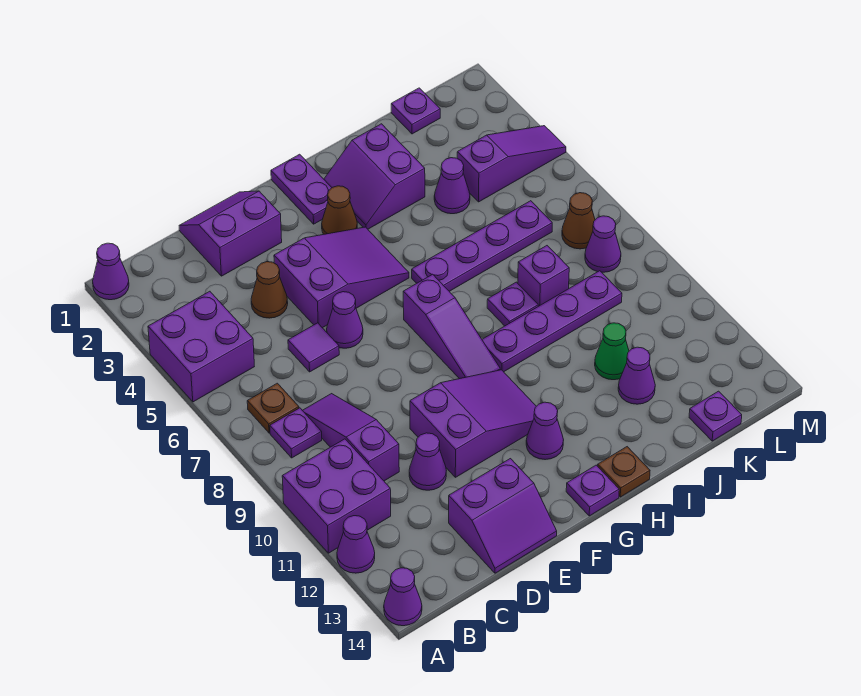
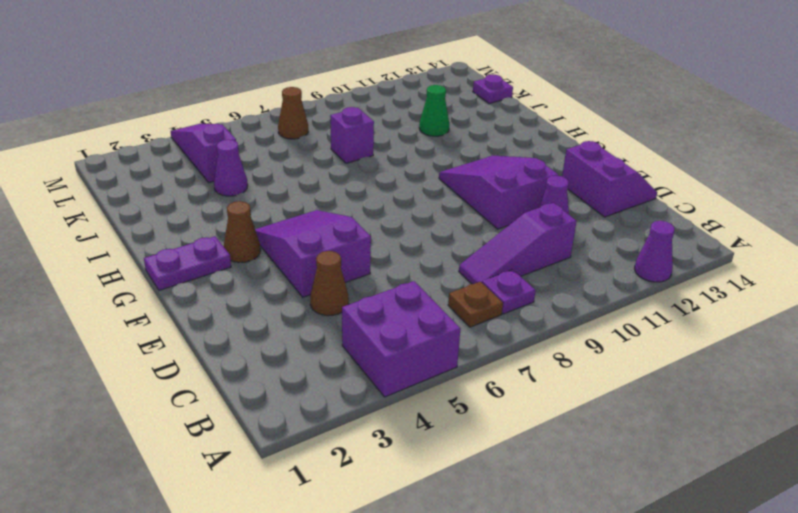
none -> purple 1x1 cone [93,243,129,300]
none -> purple 2x2 brick [282,439,391,553]
none -> purple 1x1 cone [384,568,422,626]
none -> purple 2x2 slope [179,191,282,276]

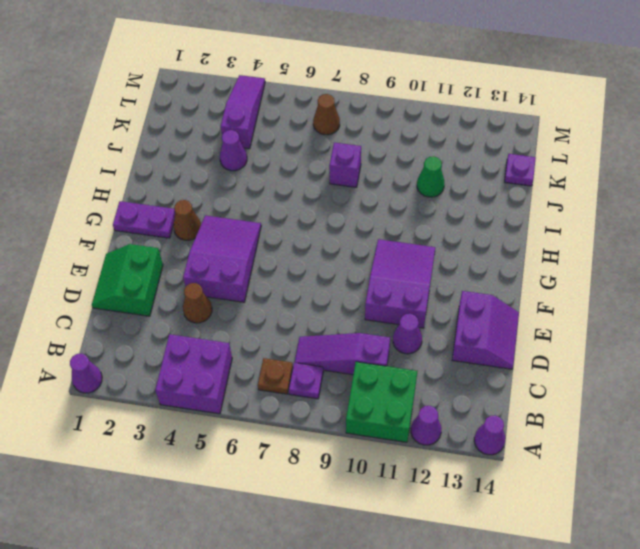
green 2x2 brick [346,362,417,442] -> purple 2x2 brick [282,439,391,553]
green 2x2 slope [92,244,163,316] -> purple 2x2 slope [179,191,282,276]
none -> purple 1x1 tile [288,323,339,372]
none -> purple 1x1 cone [327,292,363,348]
none -> purple 1x3 slope [403,274,500,379]
none -> purple 1x1 cone [526,402,563,460]

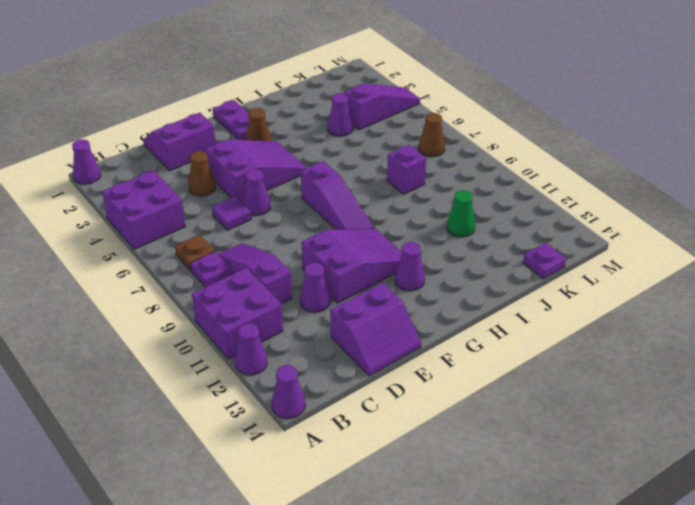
none -> purple 1x1 plate [566,465,619,516]
none -> purple 2x2 slope [324,124,425,229]
none -> purple 1x4 plate [412,201,552,291]
none -> purple 1x4 plate [482,271,622,372]

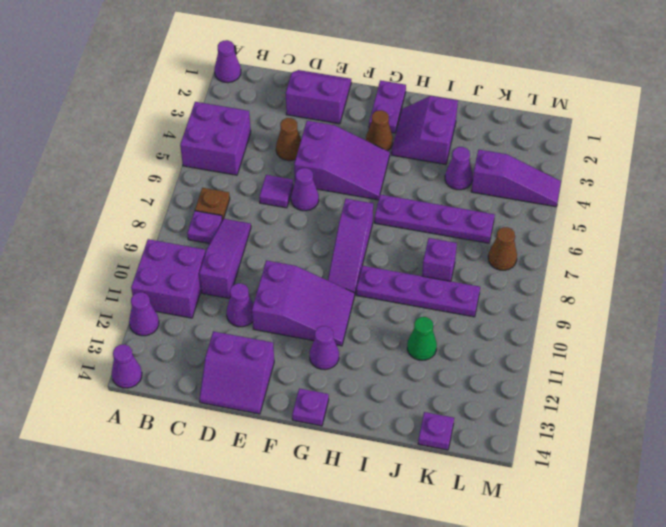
none -> brown 1x1 plate [598,447,650,497]
none -> purple 1x1 plate [487,282,538,326]
none -> purple 1x1 cone [618,347,655,404]
none -> purple 1x1 plate [391,88,440,134]

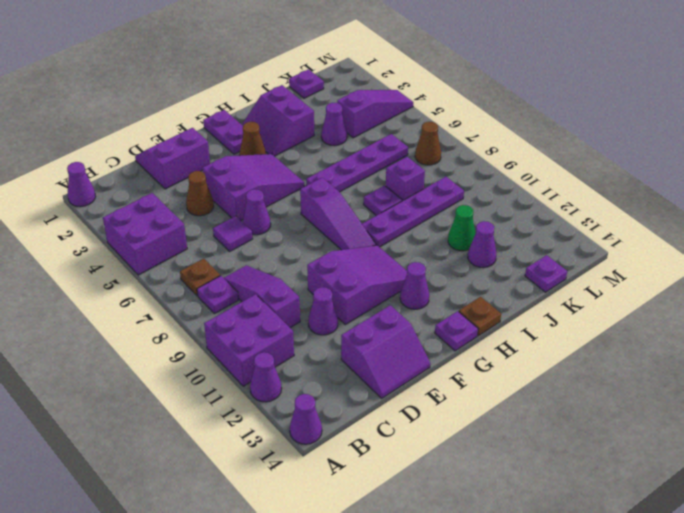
none -> purple 1x1 cone [585,216,621,272]

